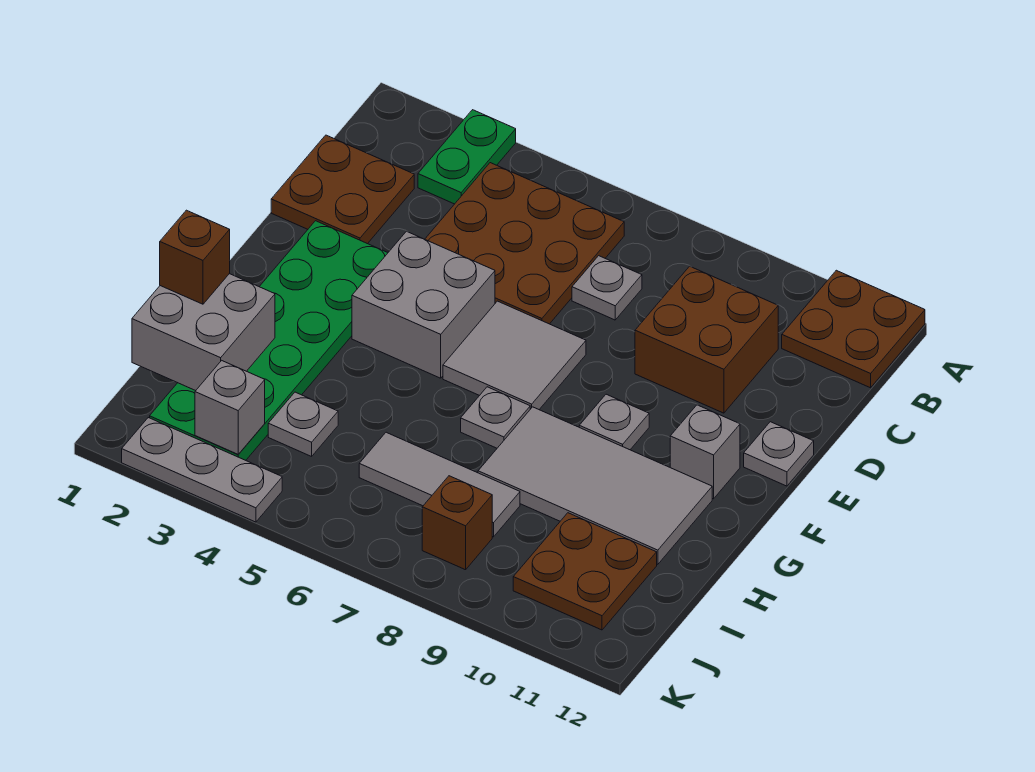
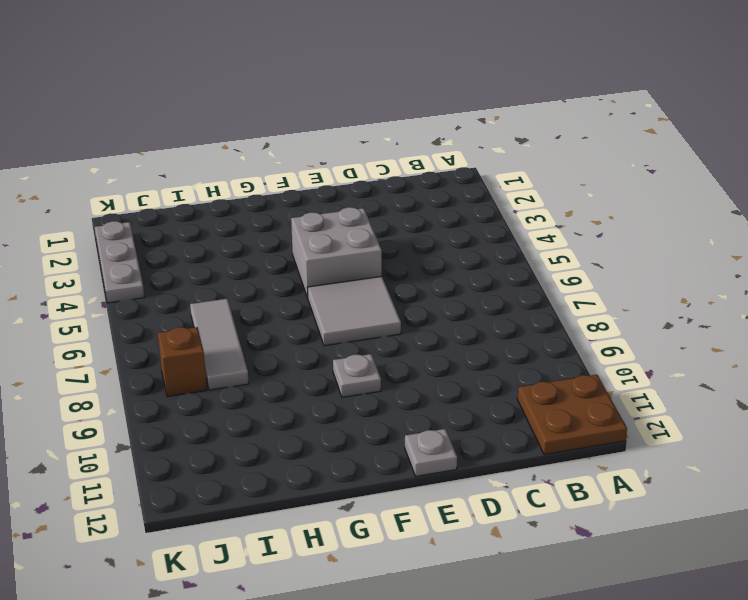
none -> green 1x2 plate [418,110,516,204]
none -> brown 3x3 plate [425,163,624,324]
none -> brown 2x2 plate [271,135,414,244]

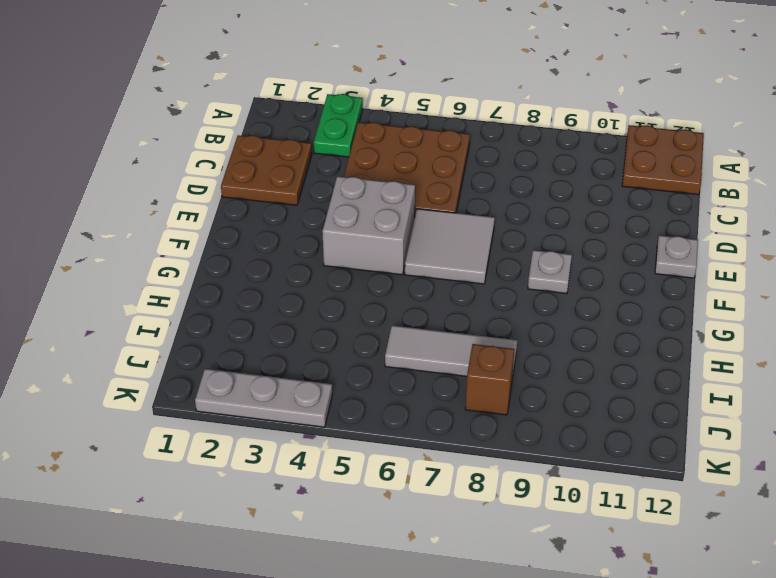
none -> grey 1x1 plate [572,256,642,320]
none -> brown 2x2 brick [635,266,778,413]
none -> green 2x6 plate [150,221,388,460]

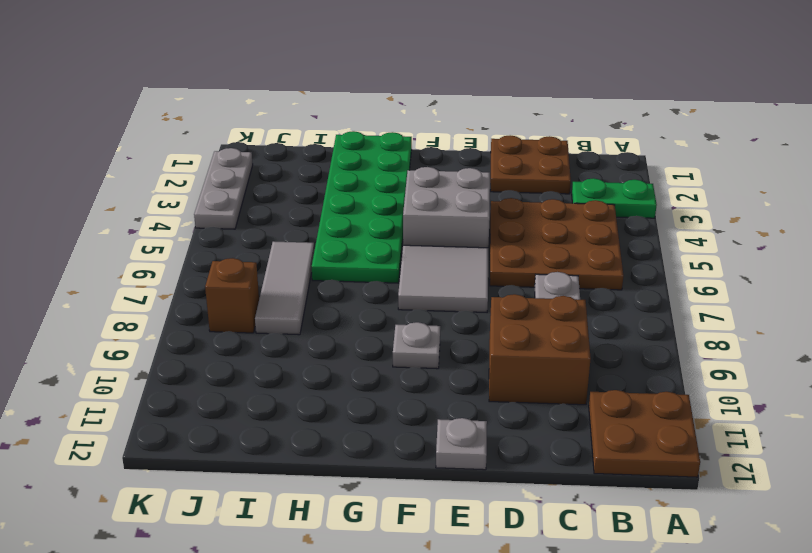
green 2x6 plate [312,131,412,283] -> green 2x6 plate turned to [150,221,388,460]
none -> grey 1x1 brick [670,405,740,499]
none -> grey 1x1 plate [461,387,530,448]
none -> grey 2x4 tile [478,407,712,564]

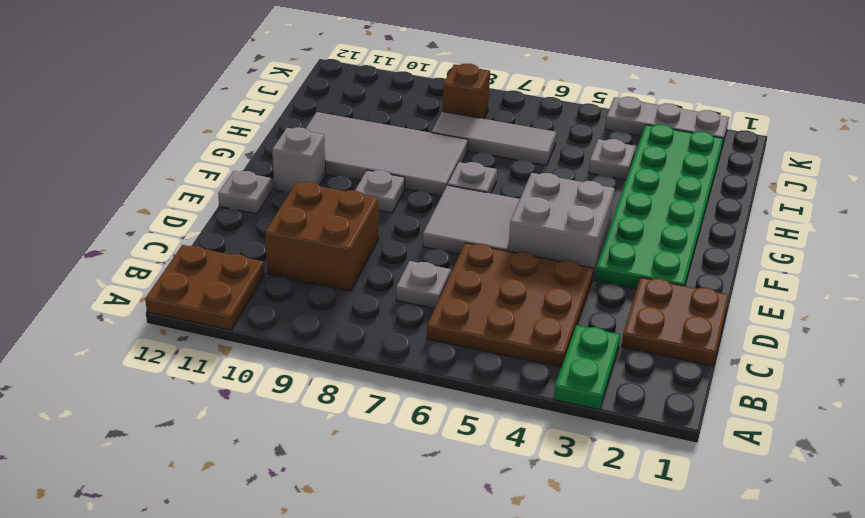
none -> brown 2x2 plate [513,513,657,630]
none -> grey 2x2 brick [132,274,275,391]
none -> grey 1x1 brick [195,360,265,454]

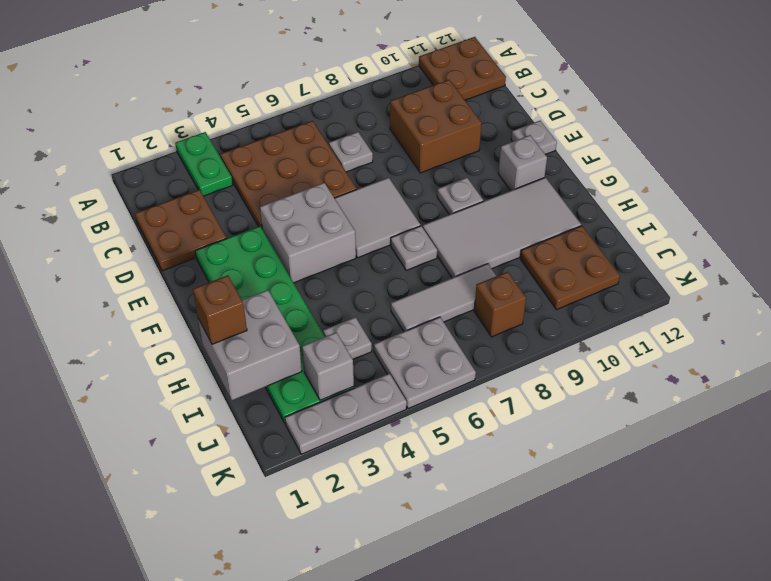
grey 2x2 plate [374,317,476,409] -> none

